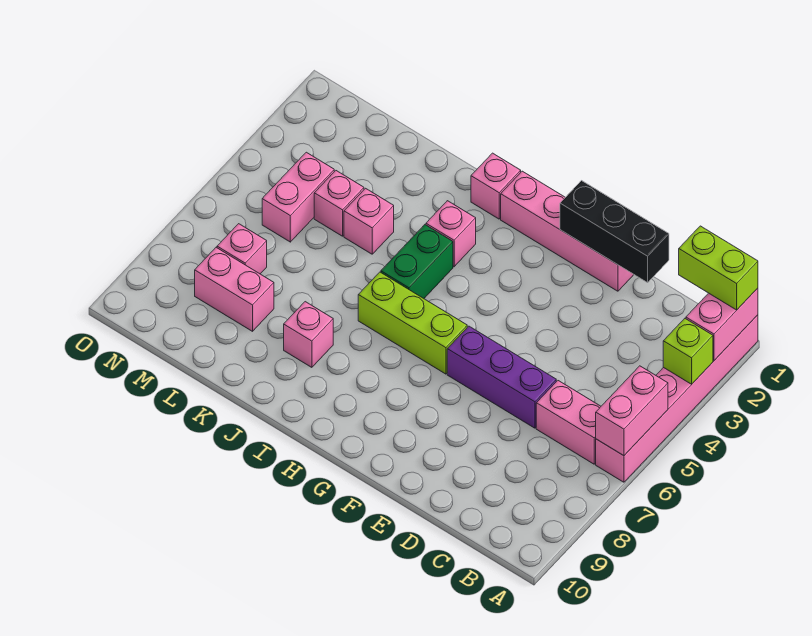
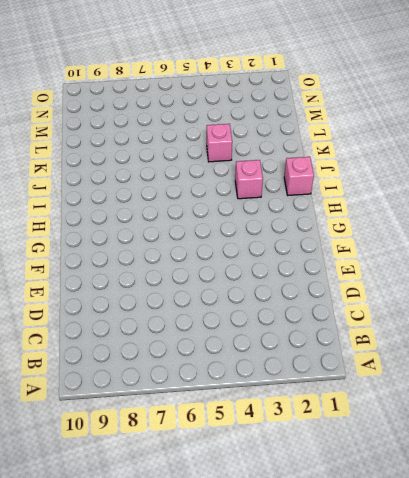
none -> pink 1x6 brick [596,315,758,482]
none -> pink 1x2 brick [536,381,601,464]
none -> purple 1x3 brick [447,326,556,428]

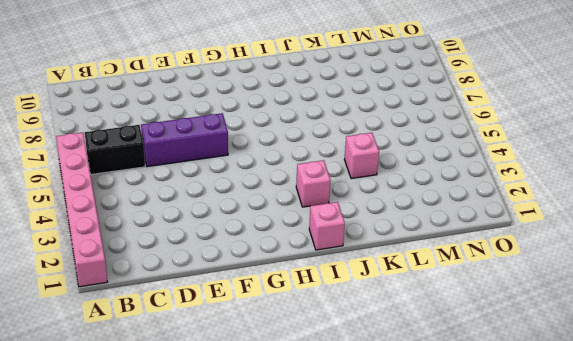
black 1x2 brick [85,125,145,175] -> pink 1x2 brick [536,381,601,464]
none -> pink 1x4 brick [501,171,634,291]
none -> lime 1x3 brick [358,272,467,374]
none -> green 1x2 brick [381,225,453,298]

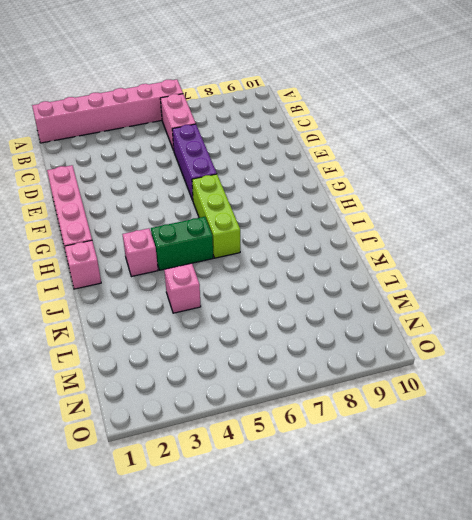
none -> pink 1x1 brick [284,302,333,367]
none -> pink 1x1 brick [314,171,364,236]
none -> pink 1x2 brick [195,248,274,331]

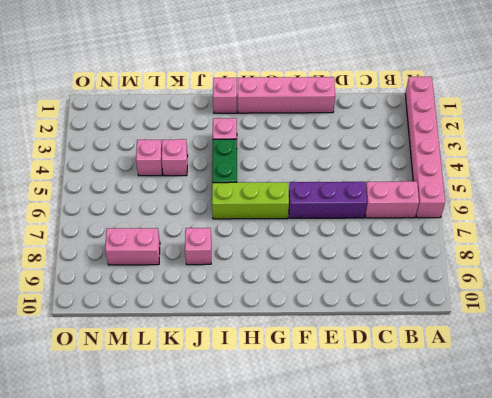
none -> pink 1x2 brick [262,152,334,242]
none -> pink 1x1 brick [217,224,267,274]
none -> pink 1x2 brick [686,288,758,360]

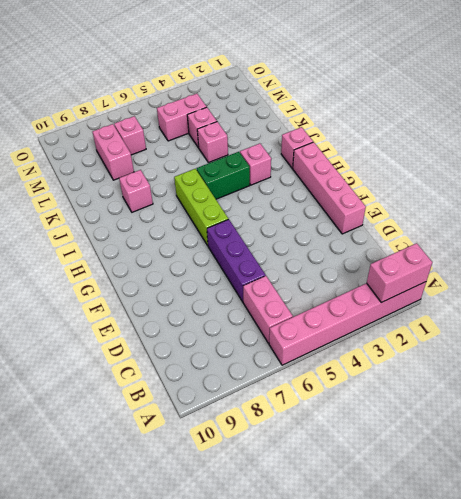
none -> lime 1x1 brick [663,319,713,384]
none -> pink 1x2 brick [596,366,668,456]
none -> black 1x3 brick [560,181,669,283]

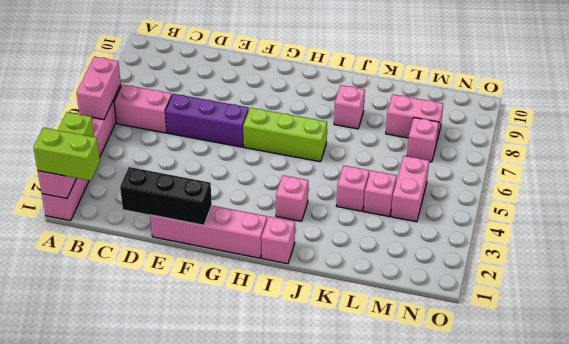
none -> green 1x2 brick [381,225,453,298]

